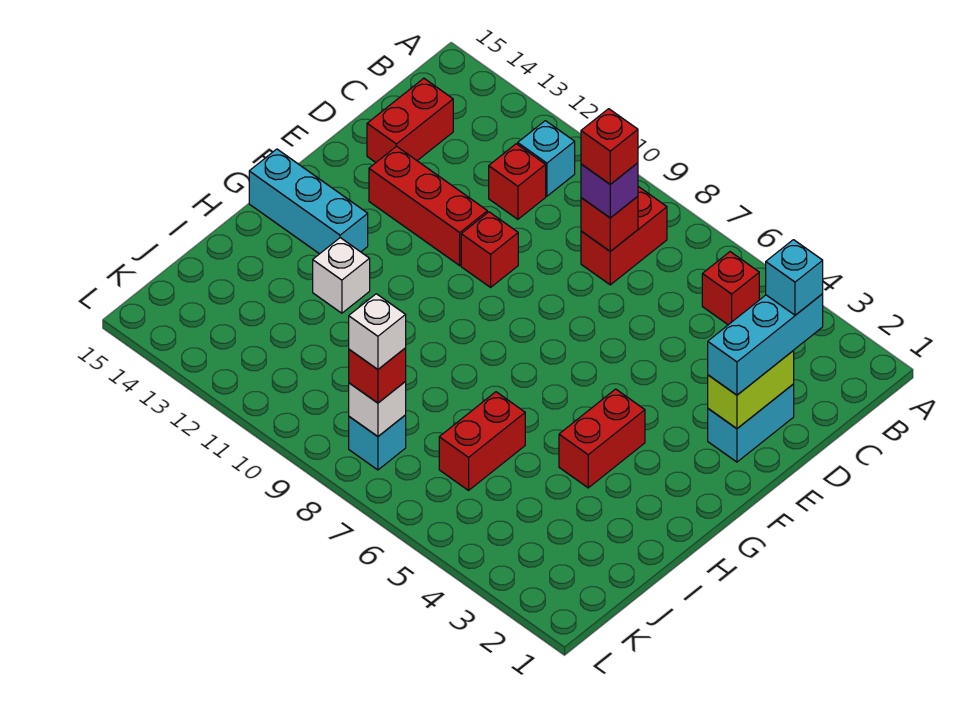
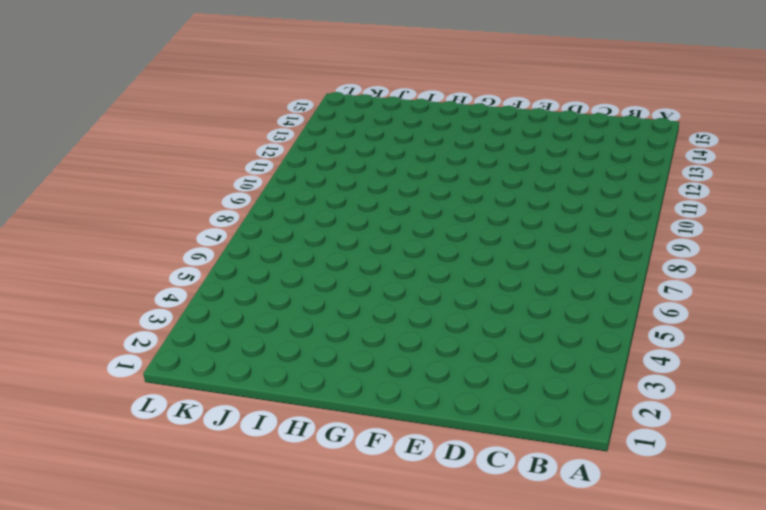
none -> red 1x1 brick [702,252,759,325]
none -> red 1x2 brick [581,187,667,285]
none -> cyan 1x1 brick [518,121,575,196]

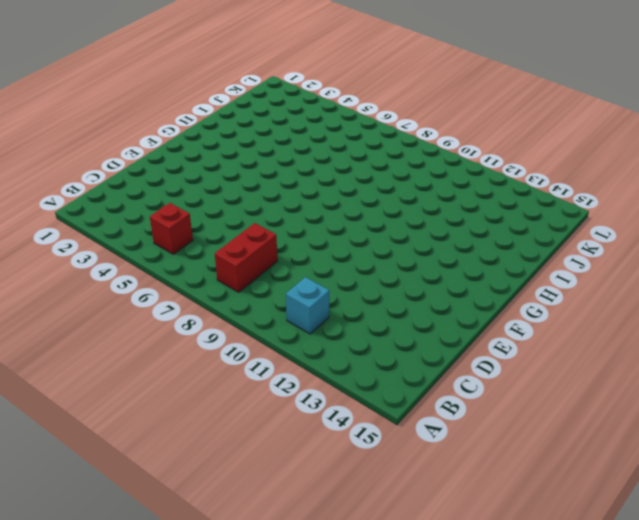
none -> red 1x1 brick [489,144,546,219]
none -> red 1x2 brick [367,78,453,162]
none -> cyan 1x2 brick [708,384,794,462]

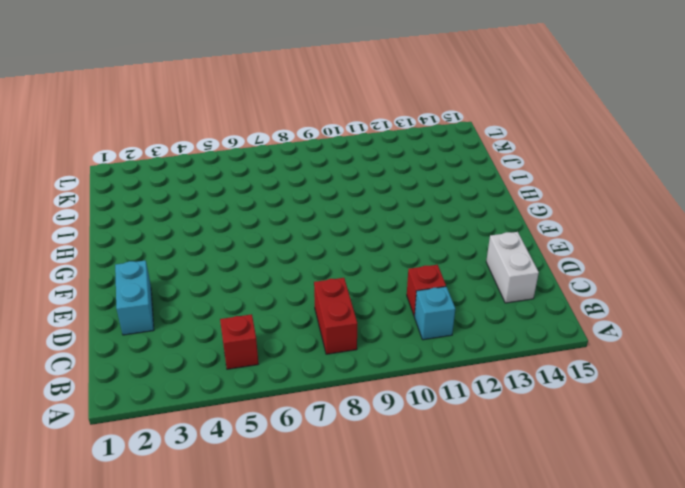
white 1x2 brick [486,232,539,303] -> red 1x2 brick [367,78,453,162]
none -> red 1x1 brick [461,212,518,287]
none -> red 1x3 brick [369,146,487,266]
none -> red 1x2 brick [559,389,645,488]

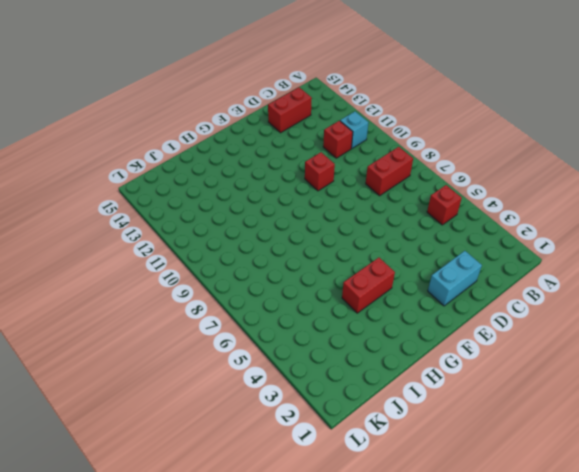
none -> red 1x3 brick [369,146,487,266]
none -> cyan 1x3 brick [249,149,368,254]
none -> white 1x1 brick [313,238,370,313]

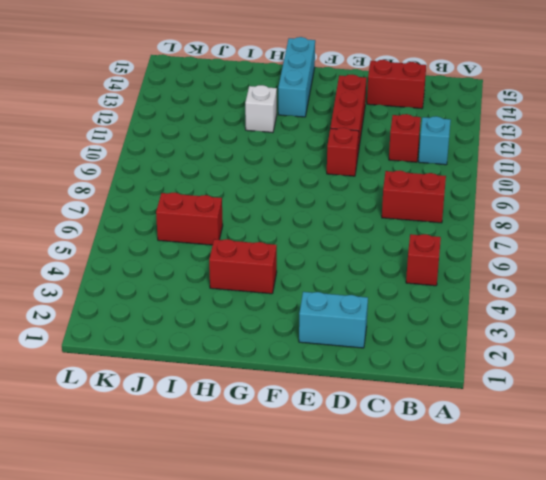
none -> cyan 1x1 brick [349,415,406,470]
none -> red 1x1 brick [581,196,638,251]
none -> lime 1x2 brick [708,351,794,429]

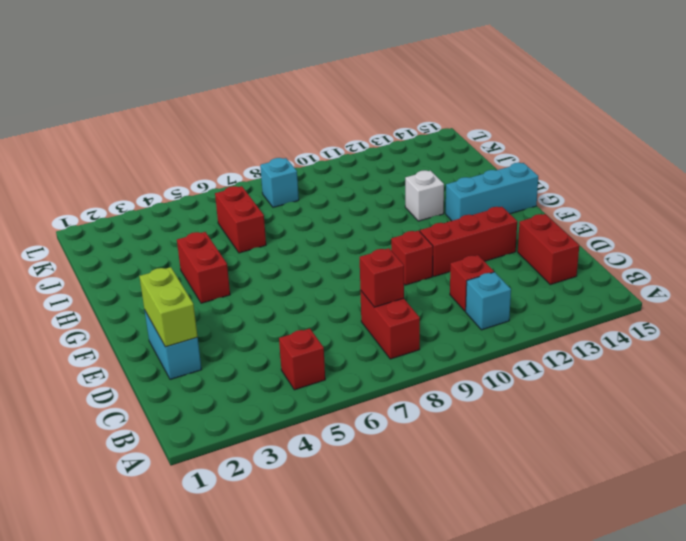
none -> white 1x1 brick [349,382,406,436]
none -> cyan 1x3 brick [708,294,823,395]
none -> purple 1x1 brick [581,163,638,218]

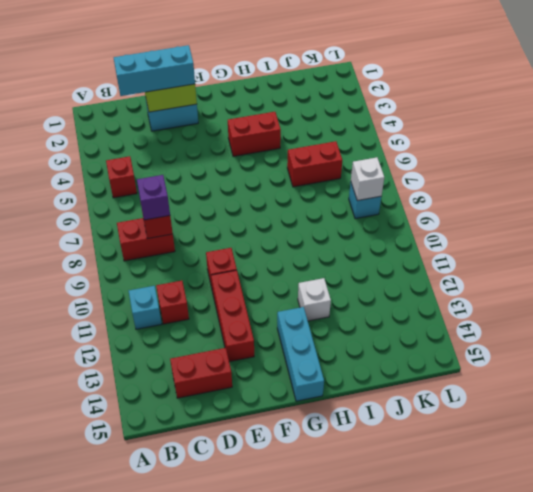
none -> red 1x1 brick [349,348,406,403]
none -> cyan 1x1 brick [766,240,823,315]
none -> red 1x1 brick [581,109,638,184]

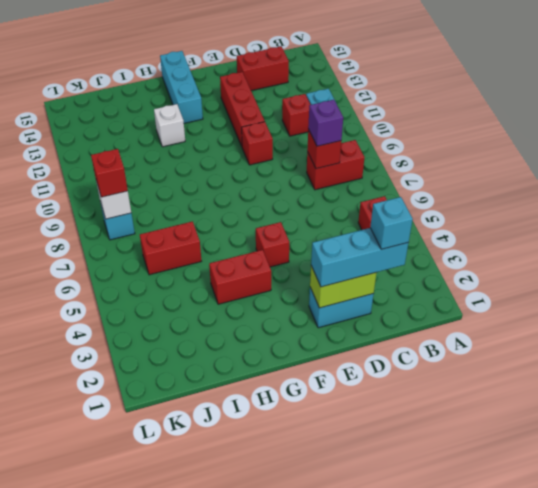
red 1x1 brick [256,222,289,267] -> red 1x1 brick moved to [581,109,638,184]
none -> white 1x1 brick [349,294,406,369]

